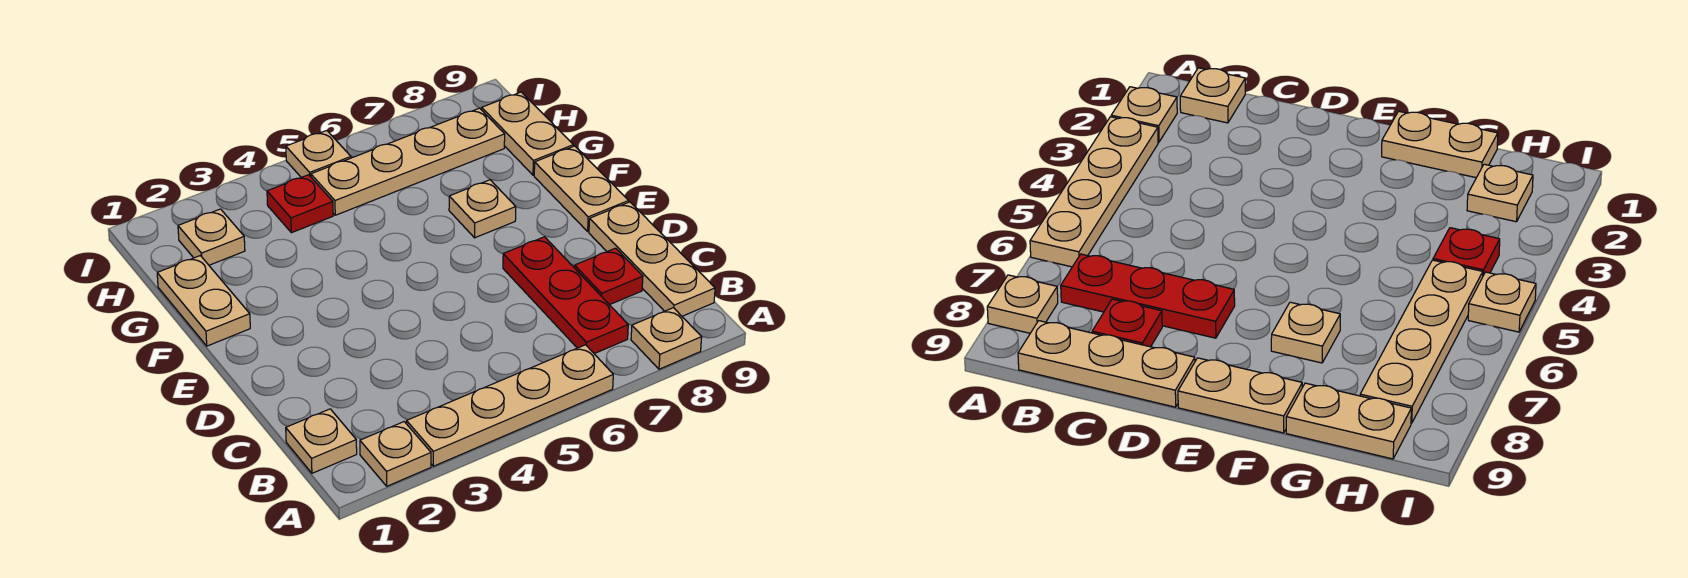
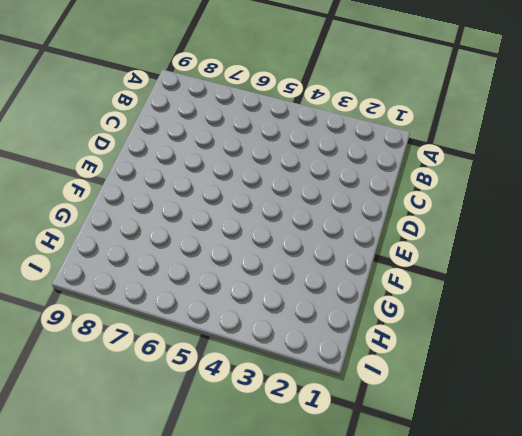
none -> tan 1x1 plate [360,422,431,486]
none -> tan 1x4 plate [407,345,613,466]
none -> tan 1x1 plate [631,308,702,369]

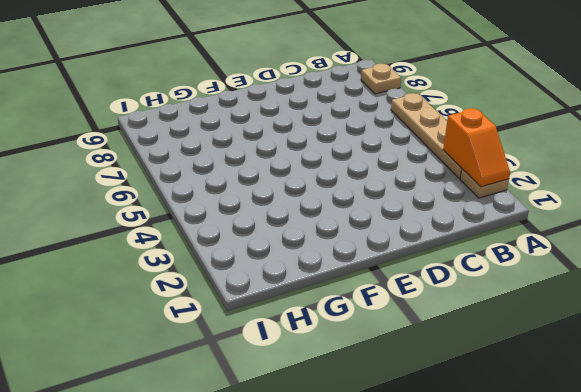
orange 1x2 slope [443,108,510,187] -> none
none -> tan 1x1 plate [286,409,357,473]
none -> red 1x3 plate [503,237,628,354]
none -> tan 1x3 plate [589,202,715,316]

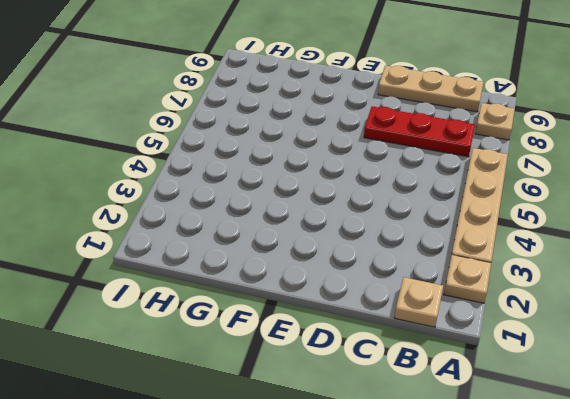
none -> red 1x1 plate [574,248,643,305]
none -> tan 1x2 plate [534,146,629,231]
none -> tan 1x2 plate [157,256,250,346]

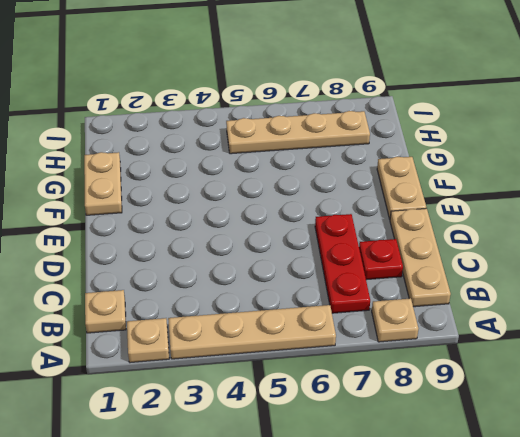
none -> tan 1x1 plate [449,180,516,238]
none -> tan 1x2 plate [482,92,573,175]
none -> tan 1x1 plate [178,209,245,265]

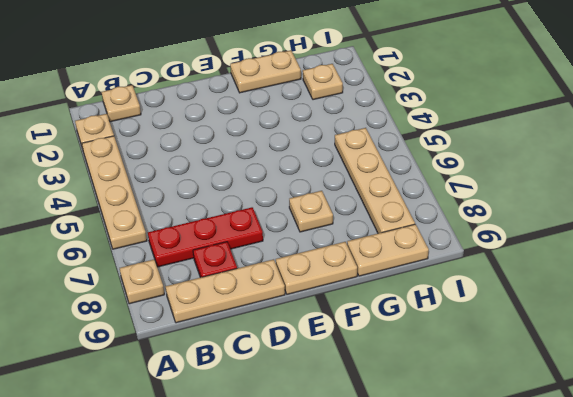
none -> red 1x1 plate [267,175,333,233]
none -> tan 1x1 plate [286,131,351,177]

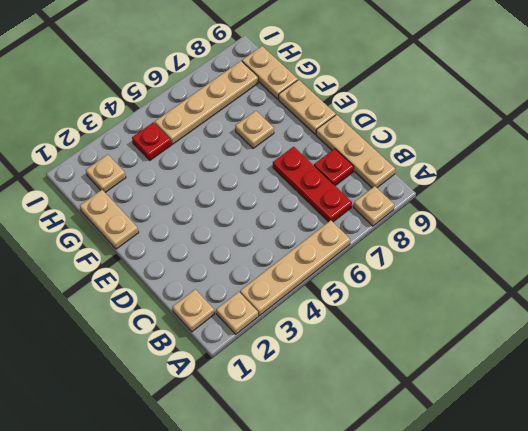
none -> tan 1x1 plate [286,131,351,177]

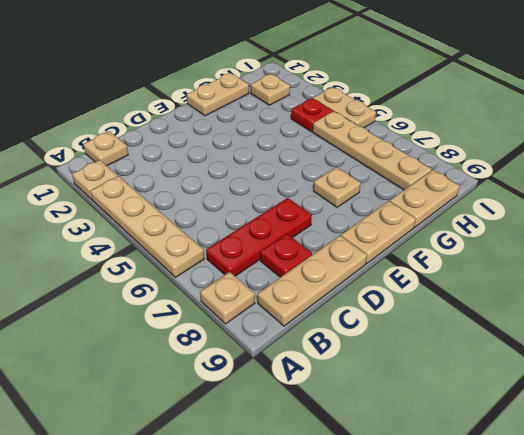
tan 1x2 plate [313,87,376,128] -> tan 1x1 plate [286,131,351,177]

